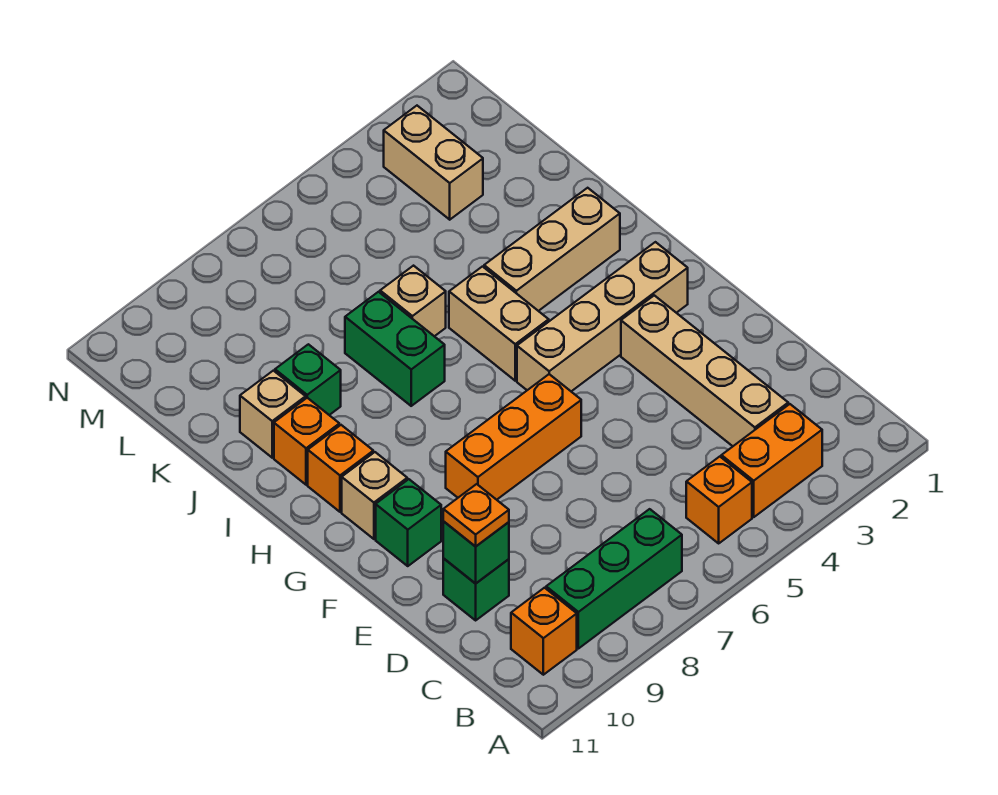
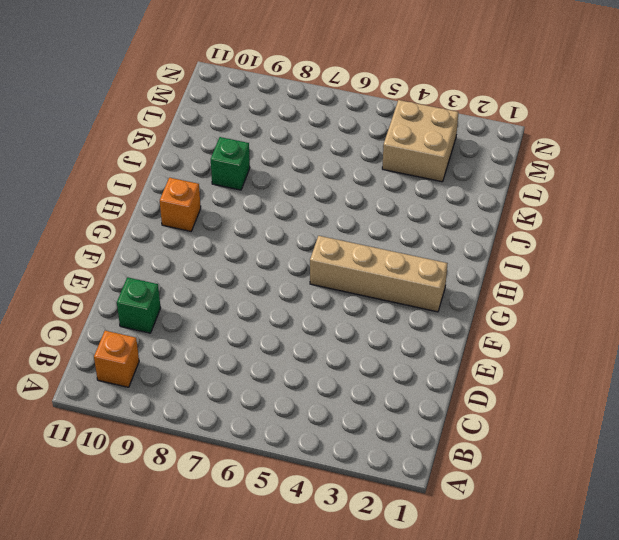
tan 2x2 brick [382,100,459,182] -> tan 1x2 brick [384,106,483,220]
none -> orange 1x2 brick [721,404,822,517]
none -> orange 1x1 brick [686,457,752,543]
none -> green 1x3 brick [546,509,682,649]

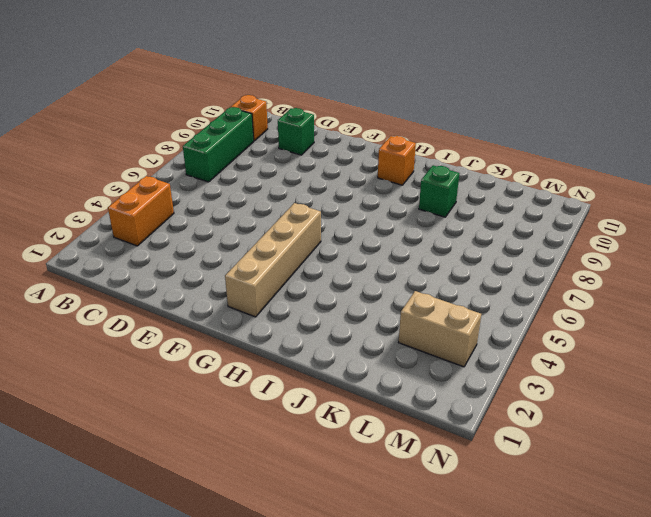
none -> orange 1x1 brick [686,457,752,543]
none -> tan 1x4 brick [621,295,788,446]
none -> orange 1x3 brick [446,374,581,500]

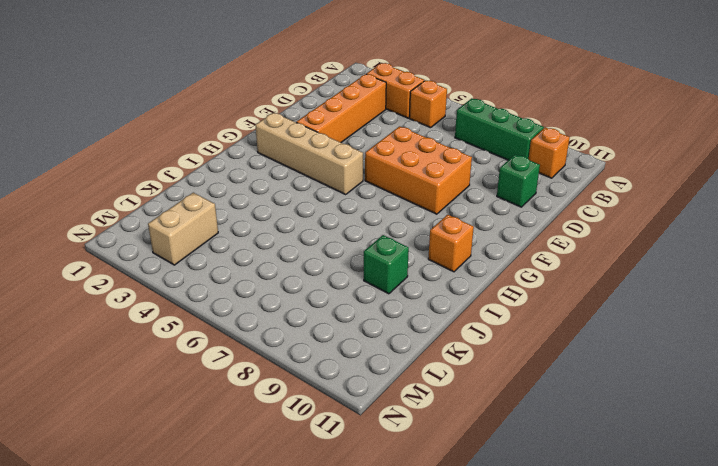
orange 1x4 brick [296,74,386,142] -> tan 1x4 brick [621,295,788,446]
orange 2x3 brick [365,126,472,214] -> orange 1x3 brick [446,374,581,500]
none -> green 1x1 brick [376,479,441,566]
none -> tan 1x1 brick [342,452,407,539]
none -> tan 1x2 brick [449,267,549,381]

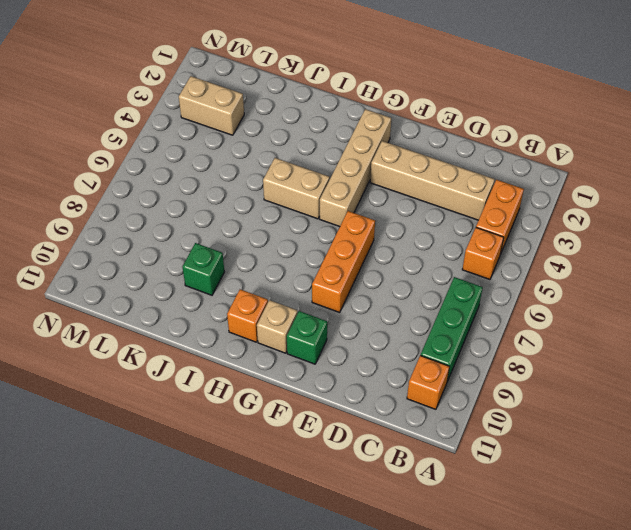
none -> green 1x1 brick [443,558,509,620]
none -> tan 1x3 brick [484,188,620,311]
none -> green 1x2 brick [345,292,445,406]

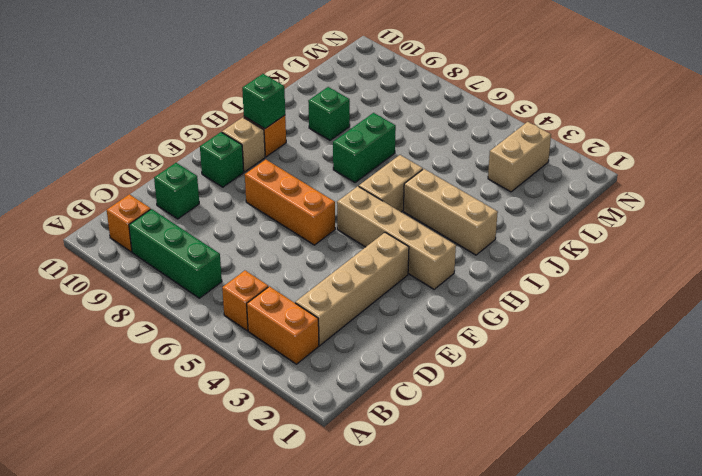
green 1x1 brick [242,74,285,129] -> green 1x1 brick moved to [443,521,509,584]
none -> orange 1x1 brick [274,398,339,485]
none -> tan 1x1 brick [380,266,446,336]
none -> tan 1x1 brick [240,371,306,458]

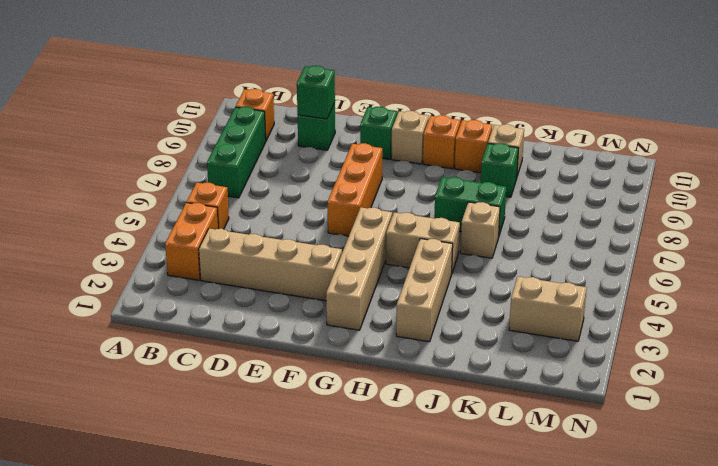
none -> orange 1x1 plate [443,484,509,547]

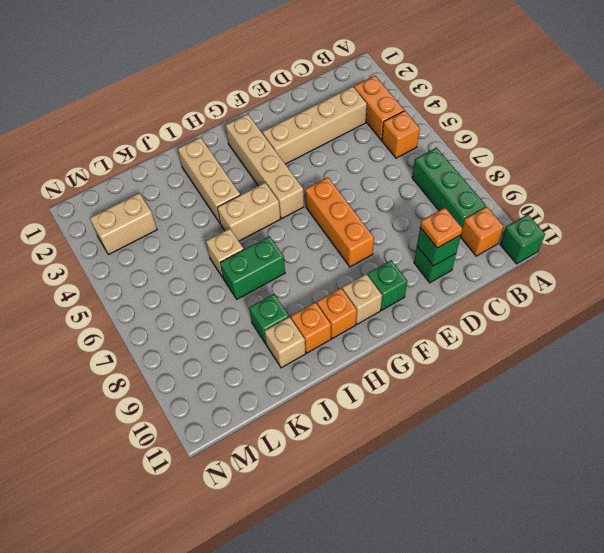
green 1x1 brick [500,214,545,264] -> none

